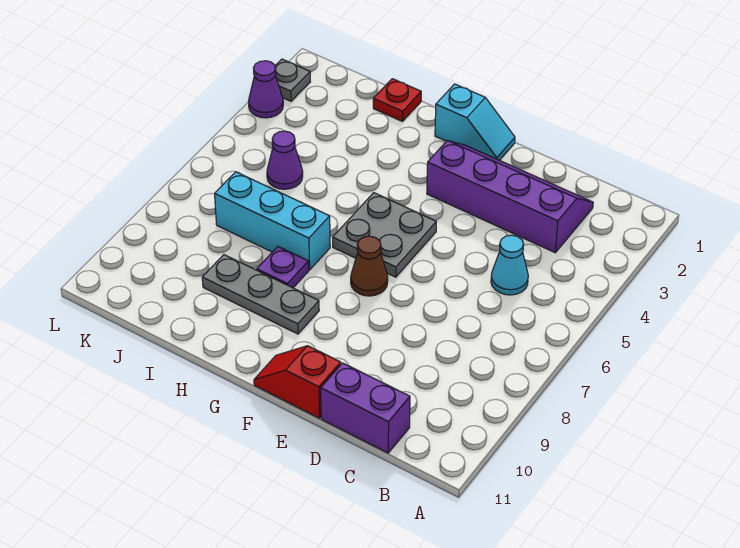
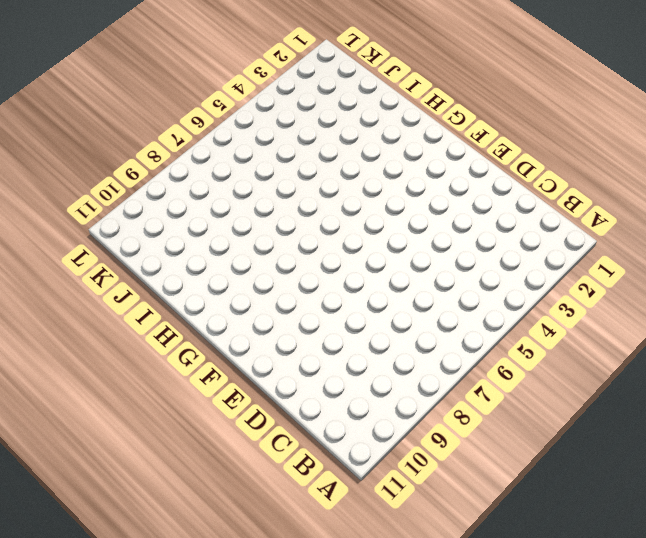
none -> purple 2x4 slope [427,140,593,253]
none -> cyan 1x1 cone [491,235,528,295]
none -> purple 1x2 brick [321,363,410,453]

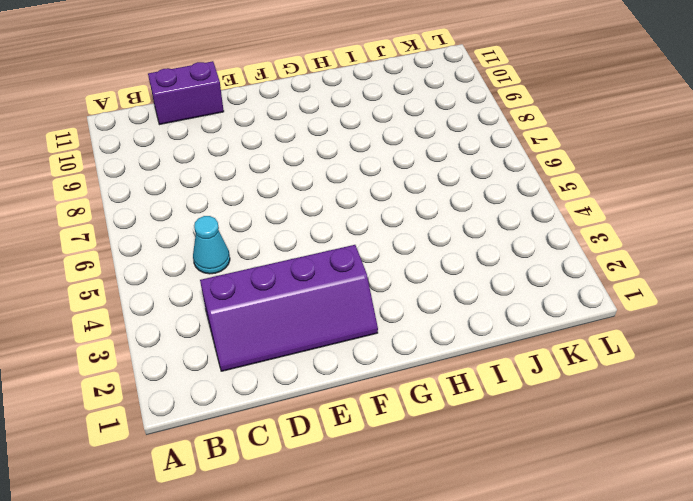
none -> red 1x2 slope [254,346,341,418]
none -> cyan 1x2 slope [435,84,515,160]
none -> grey 2x2 plate [333,193,436,277]

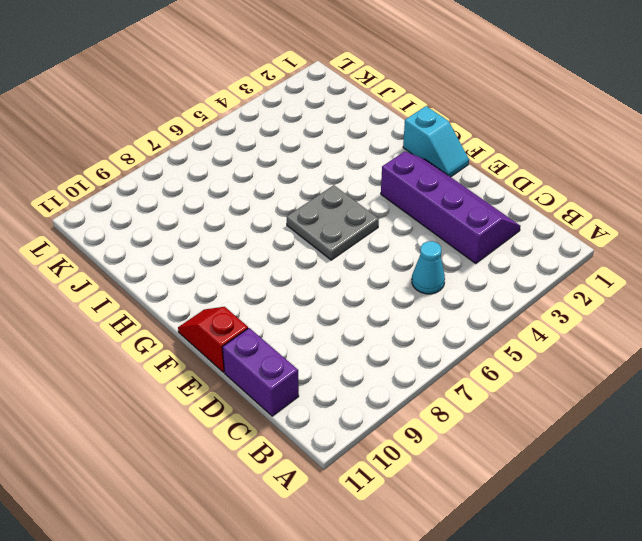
none -> brown 1x1 cone [351,236,388,296]
none -> grey 1x3 plate [202,255,319,334]
none -> cyan 1x3 brick [215,172,330,270]

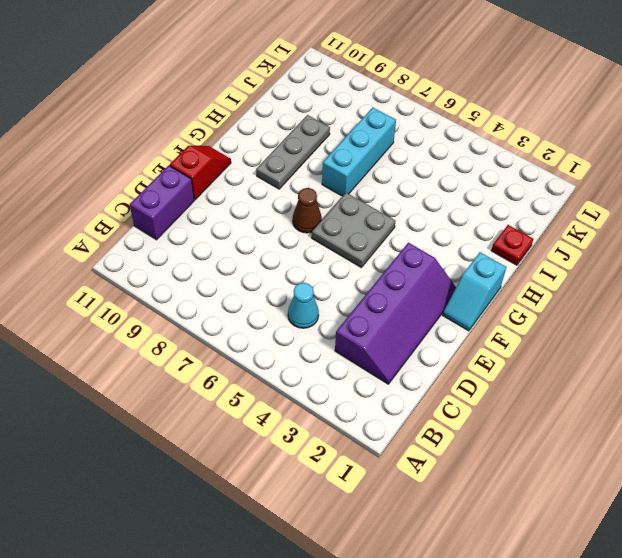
none -> purple 1x1 plate [257,247,309,288]
none -> purple 1x1 cone [267,131,303,189]
none -> grey 1x1 plate [275,59,310,101]

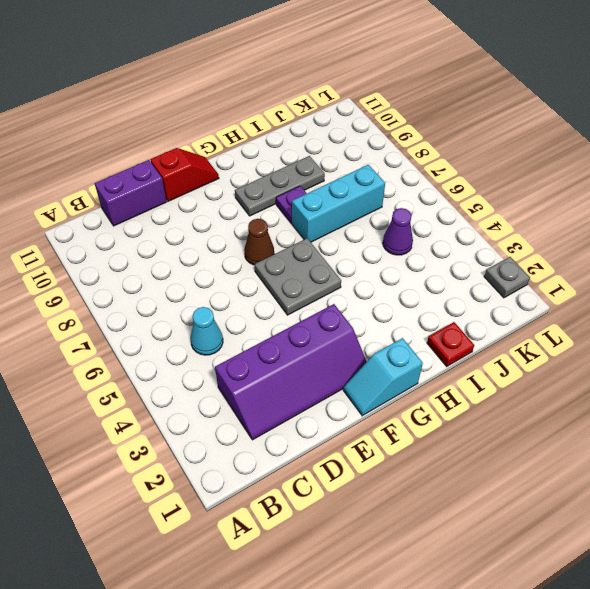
none -> purple 1x1 cone [248,61,283,118]

